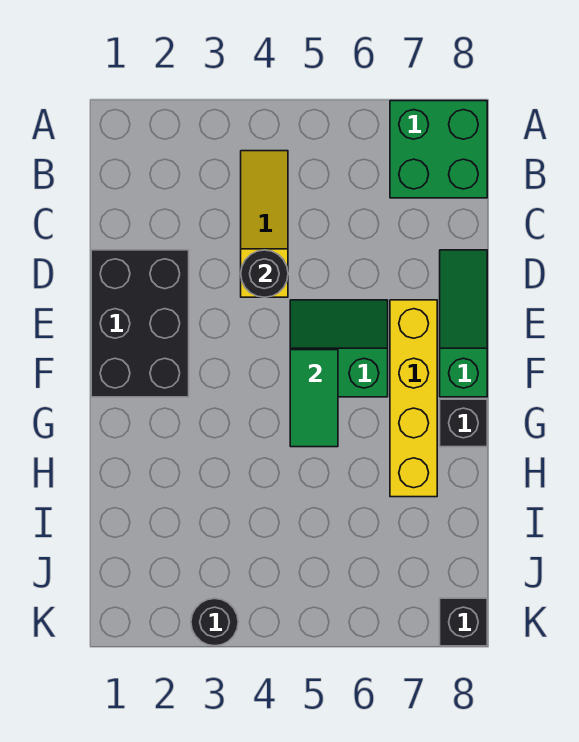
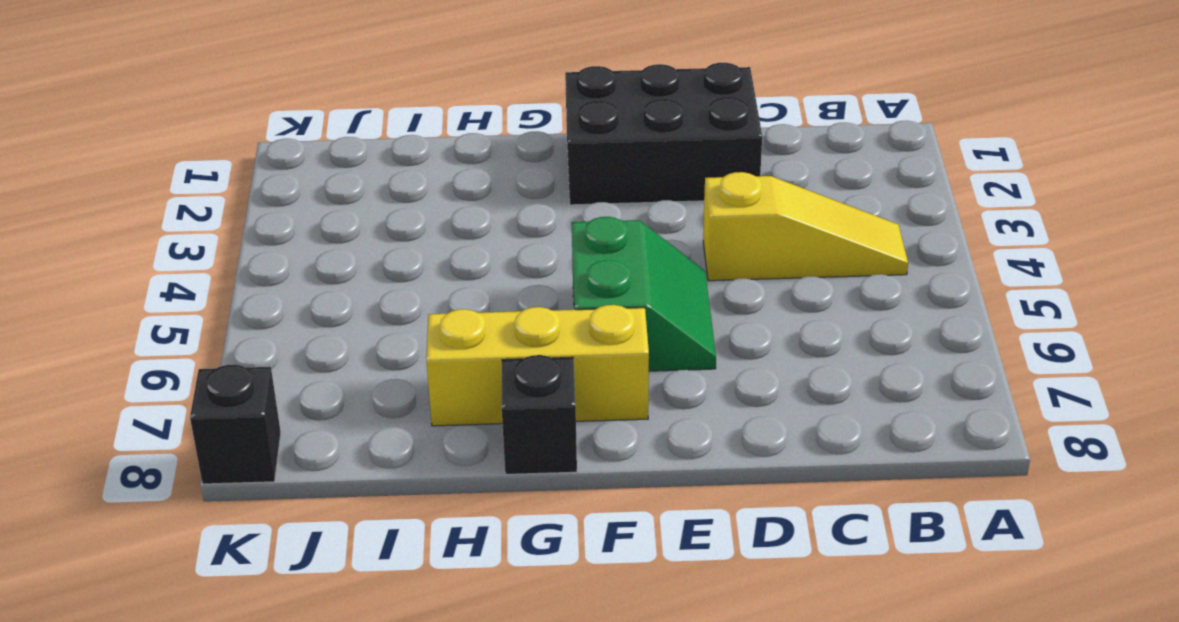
yellow 1x3 brick [426,305,649,426] -> yellow 1x4 brick [390,300,437,497]
none -> green 2x2 brick [390,101,487,198]
none -> green 1x3 slope [440,250,487,397]

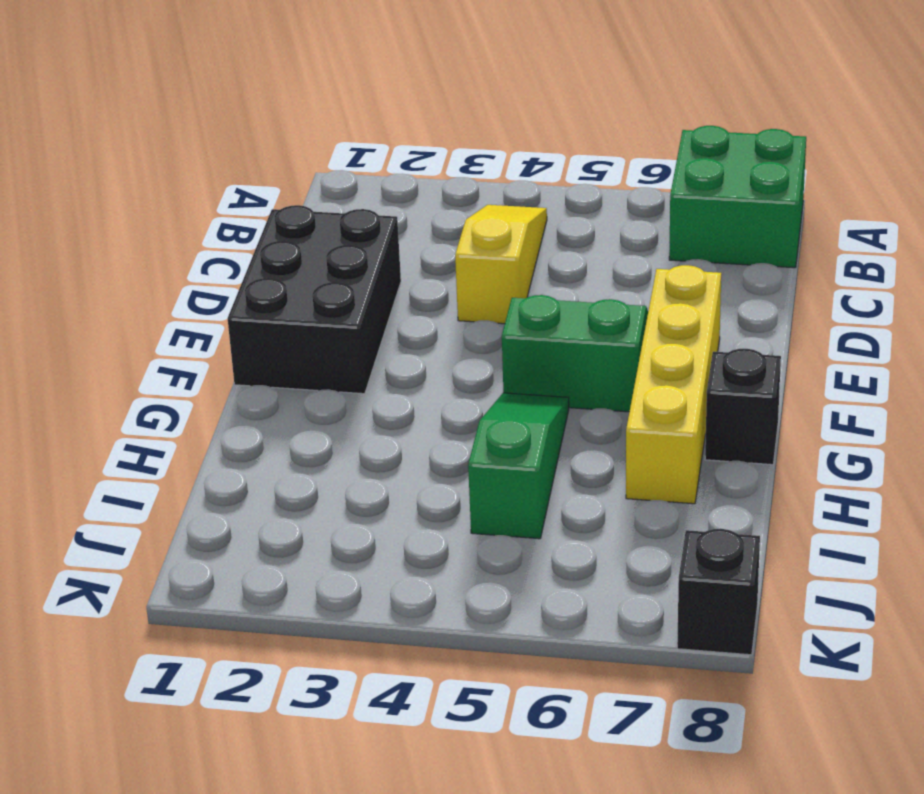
green 1x3 slope [468,393,569,539] -> green 1x3 slope moved to [440,250,487,397]
none -> black 1x1 round brick [191,598,238,646]
none -> black 1x1 round brick [241,250,288,297]

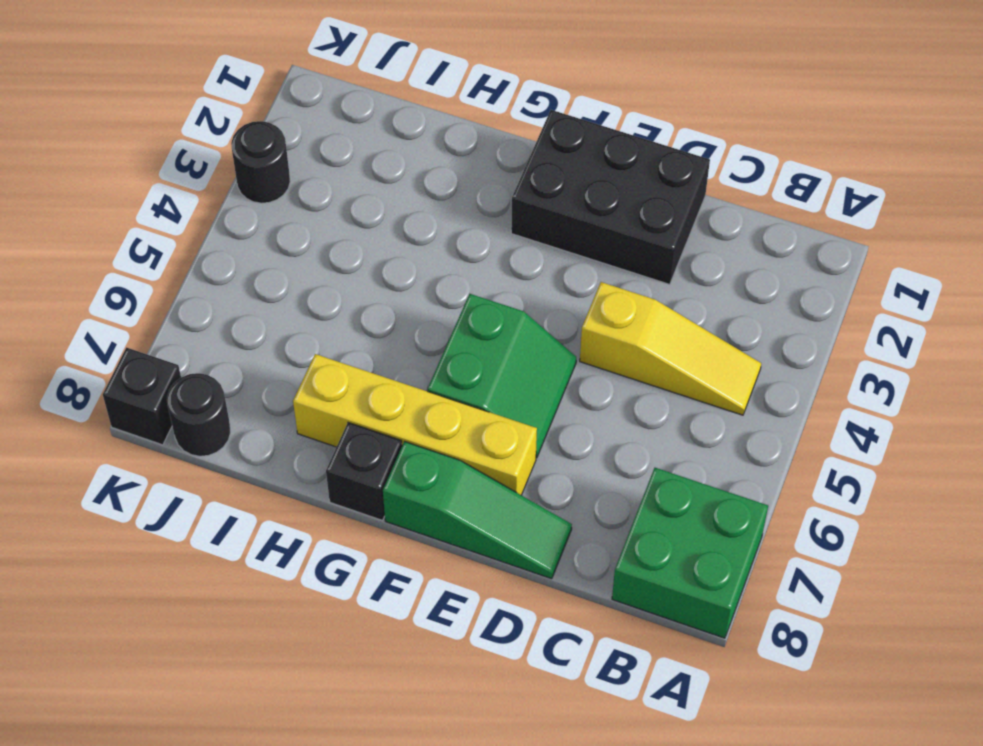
black 1x1 round brick [167,373,231,456] -> black 1x1 round brick moved to [241,250,288,297]
none -> green 1x2 tile [290,350,338,447]

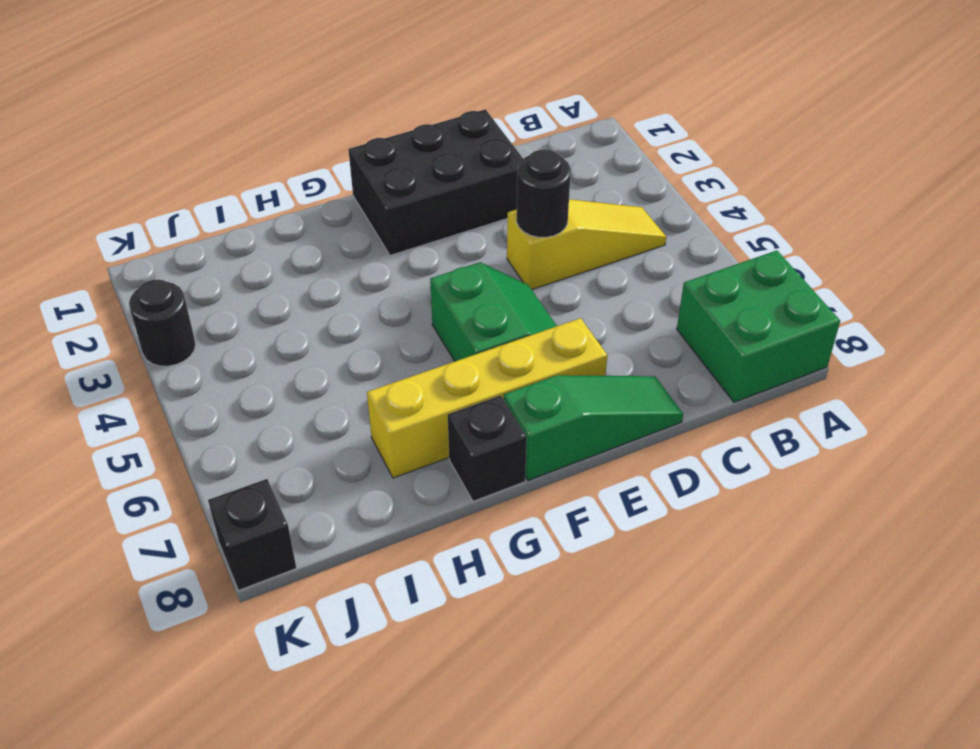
none -> green 1x2 tile [290,350,338,447]

